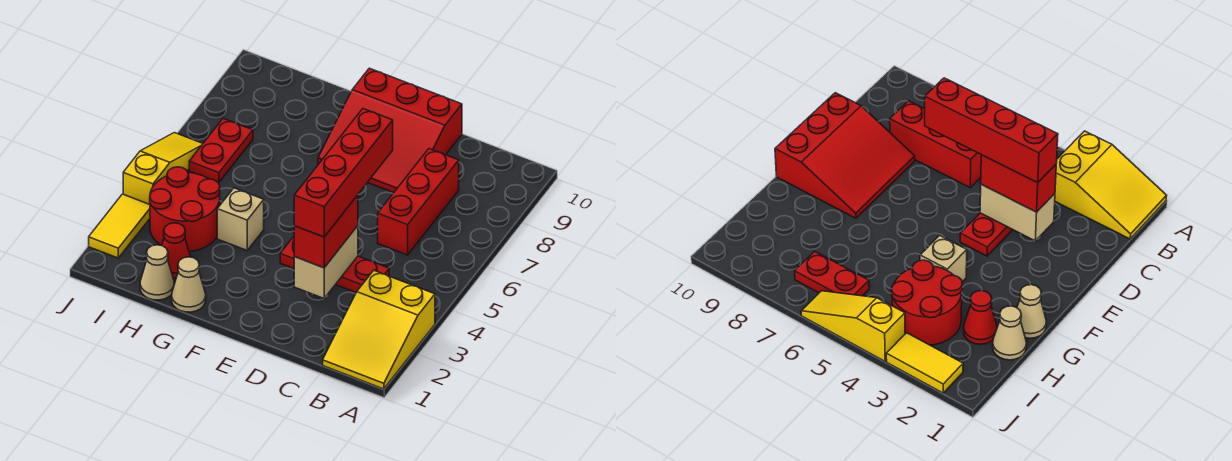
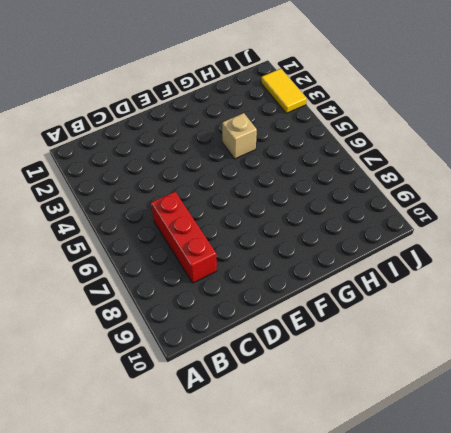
none -> yellow 2x3 slope [323,271,435,389]
none -> red 1x3 plate [280,237,389,292]
none -> red 3x3 slope [318,68,462,193]

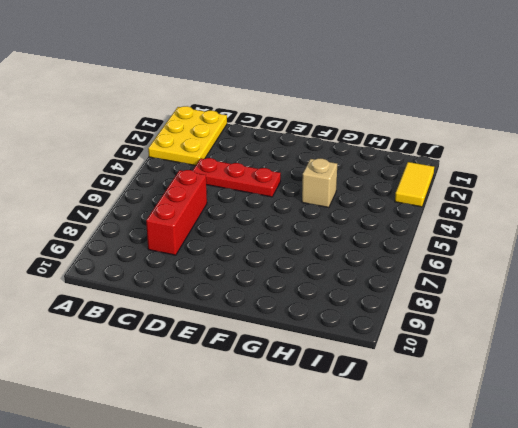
yellow 2x3 plate [148,106,227,166] -> yellow 2x3 slope [323,271,435,389]
none -> red 3x3 slope [318,68,462,193]
none -> tan 1x1 cone [172,257,206,312]
none -> tan 1x1 cone [140,245,174,300]

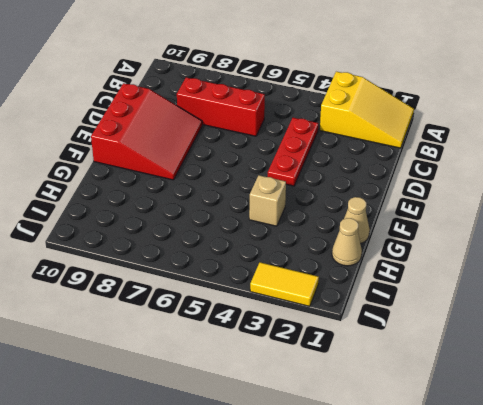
none -> red 1x1 cone [162,223,191,278]
none -> red 2x2 round brick [150,167,220,252]
none -> red 1x2 plate [189,118,253,183]

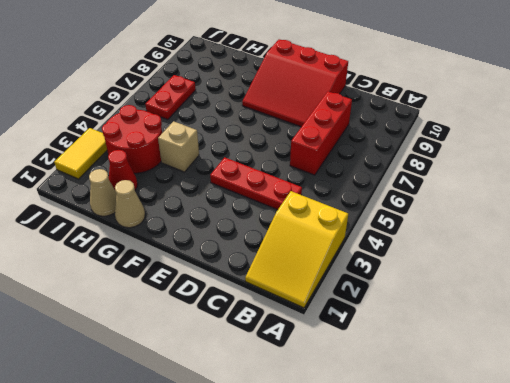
none -> yellow 1x3 slope [123,133,203,204]
none -> tan 1x2 brick [294,226,358,298]
none -> red 1x2 brick [294,195,358,268]

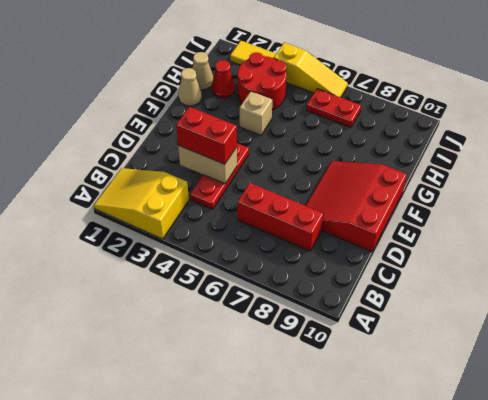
none -> red 1x4 brick [294,109,393,237]

